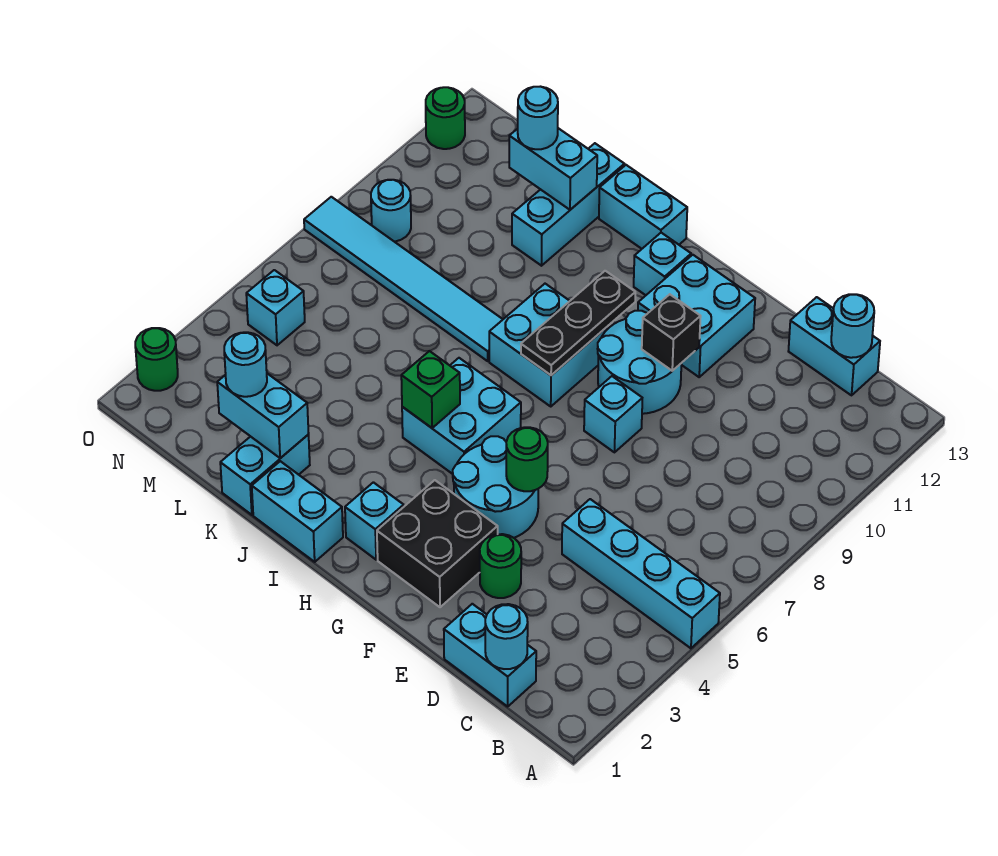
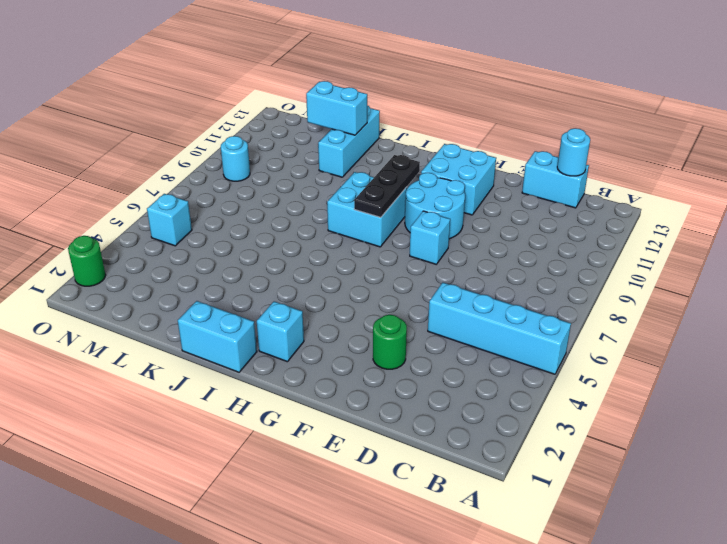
none -> cyan 1x2 brick [444,604,536,706]
none -> black 2x2 brick [377,480,498,607]
none -> cyan 2x2 round brick [453,436,538,538]
none -> cyan 2x2 brick [402,358,521,474]

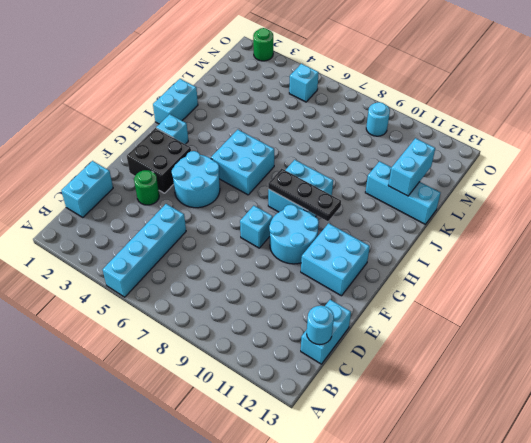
none -> cyan 1x1 brick [634,233,691,295]
none -> cyan 1x2 brick [599,165,687,249]
none -> cyan 1x6 tile [304,197,503,361]
none -> cyan 1x2 brick [220,435,310,515]

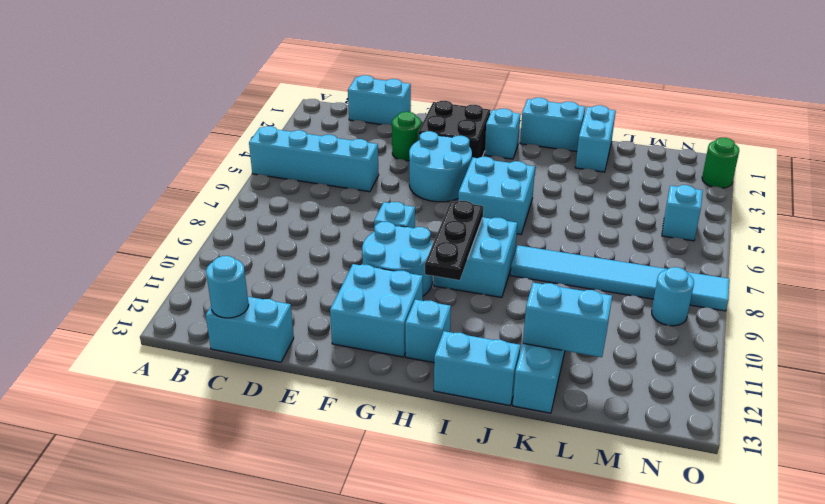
none -> green 1x1 round brick [426,87,465,149]
none -> cyan 1x1 round brick [485,604,528,669]
none -> green 1x1 round brick [506,427,548,491]
none -> black 1x1 brick [642,294,701,371]

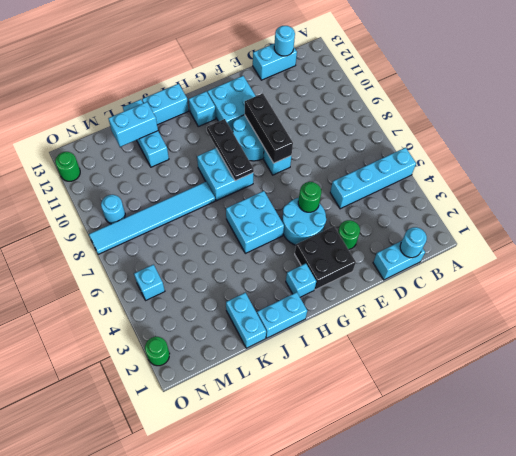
black 1x3 brick [245,93,293,163] -> black 1x1 brick [642,294,701,371]
none -> green 1x1 brick [401,351,460,428]
none -> cyan 1x2 brick [217,374,309,458]
none -> cyan 1x1 round brick [224,332,267,397]
none -> cyan 1x1 round brick [518,87,558,149]

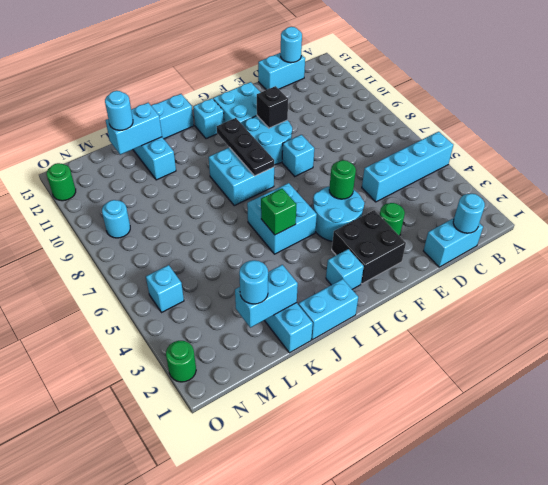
none -> cyan 1x6 tile [304,197,503,361]

